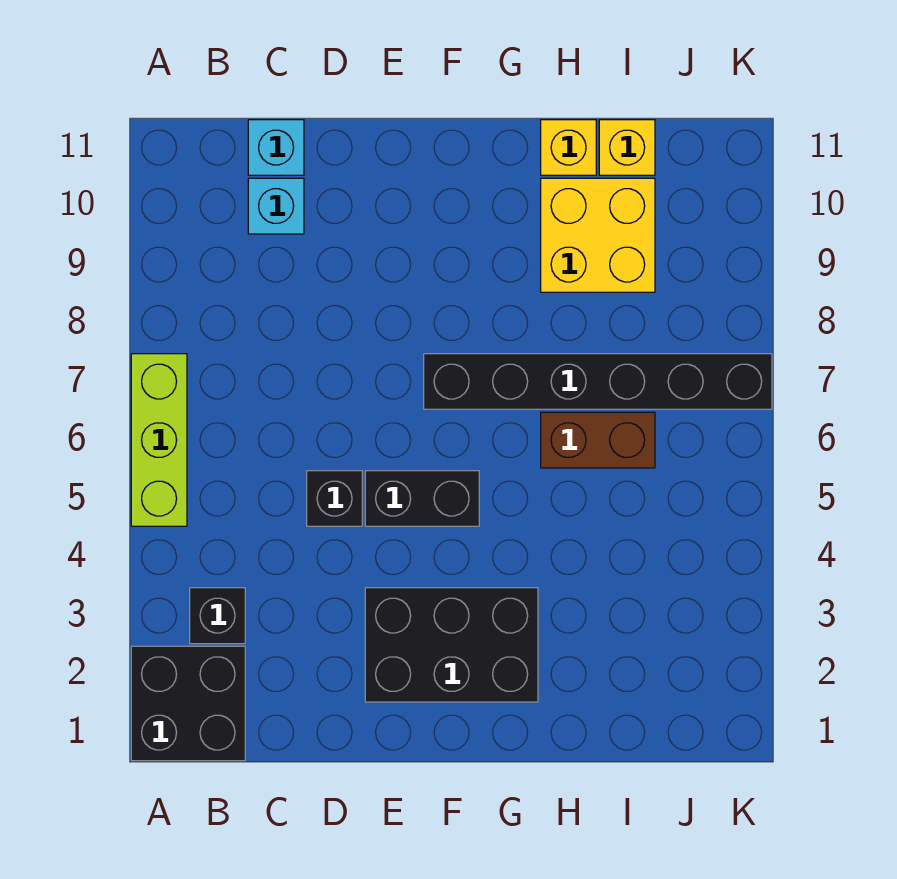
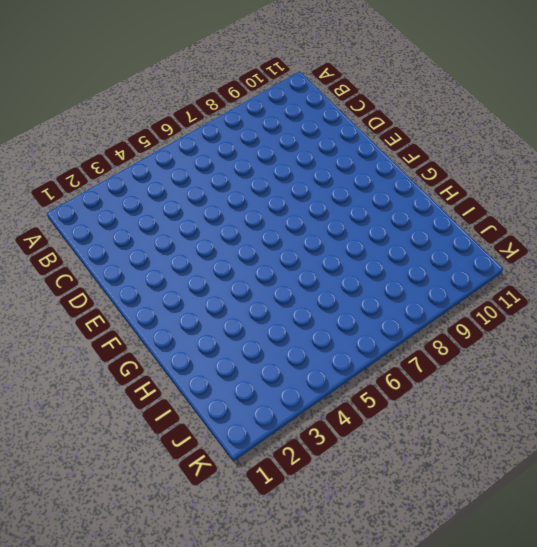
none -> black 2x2 brick [131,646,245,761]
none -> lime 1x3 brick [131,354,187,526]
none -> black 1x1 brick [190,588,245,644]

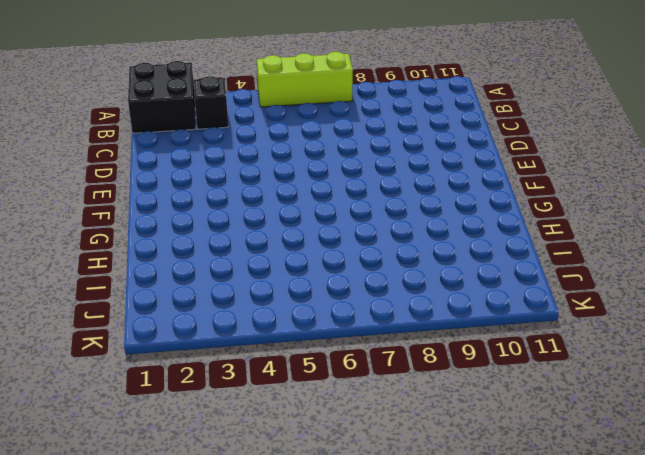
none -> cyan 1x1 brick [248,178,304,234]
none -> cyan 1x1 brick [248,120,304,175]
none -> black 1x1 brick [307,471,362,526]

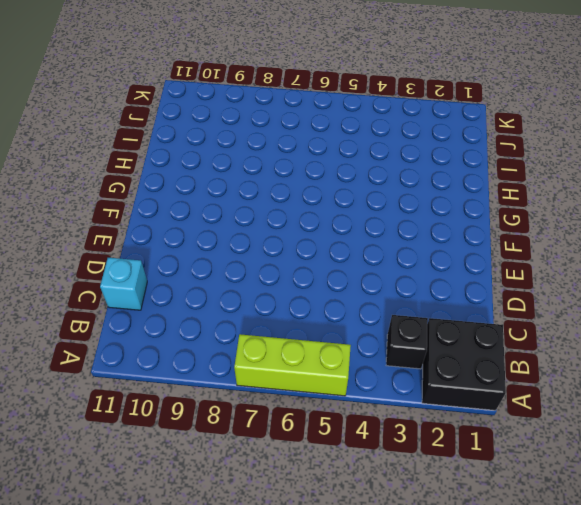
none -> cyan 1x1 brick [248,178,304,234]
none -> black 1x1 brick [307,471,362,526]
none -> black 2x3 brick [365,588,538,702]

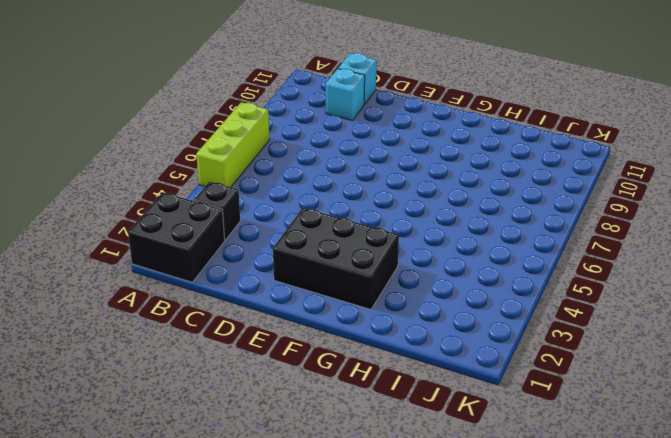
none -> black 1x1 brick [307,471,362,526]
none -> black 1x2 brick [365,471,479,526]
none -> black 1x6 brick [424,354,772,409]

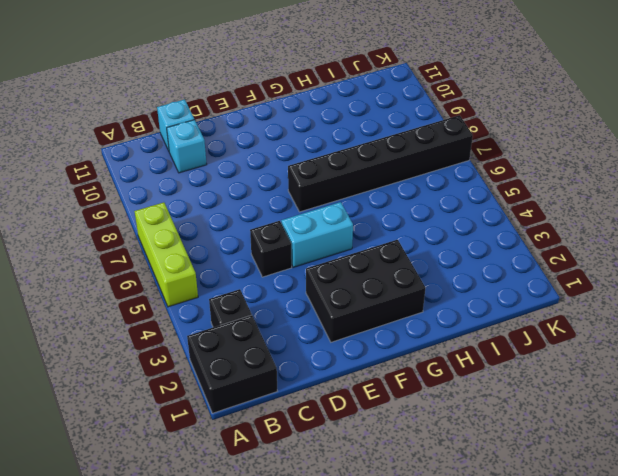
cyan 1x2 brick [281,202,353,267] -> black 1x2 brick [365,471,479,526]
none -> brown 1x2 brick [541,412,655,468]
none -> yellow 2x2 brick [541,178,655,292]
none -> yellow 1x1 brick [541,120,596,175]

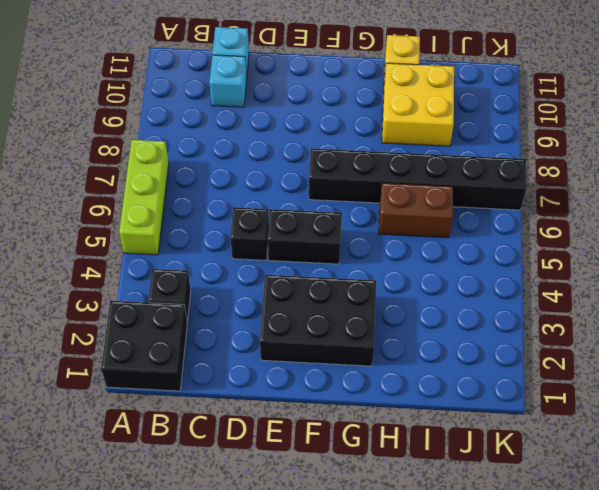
none -> yellow 1x1 brick [599,120,655,175]

